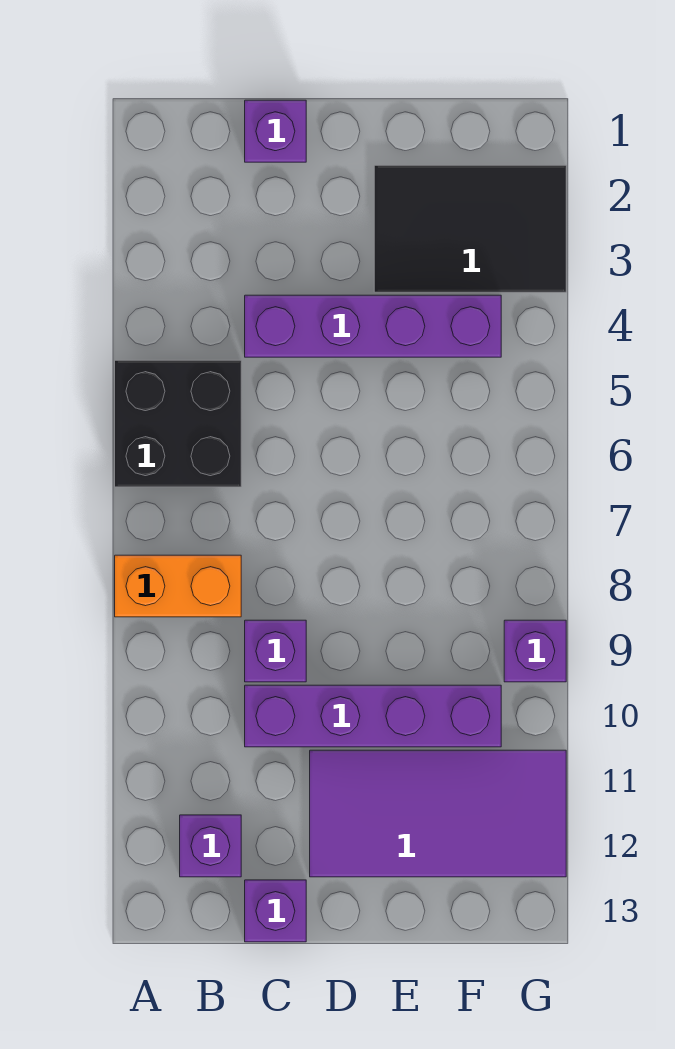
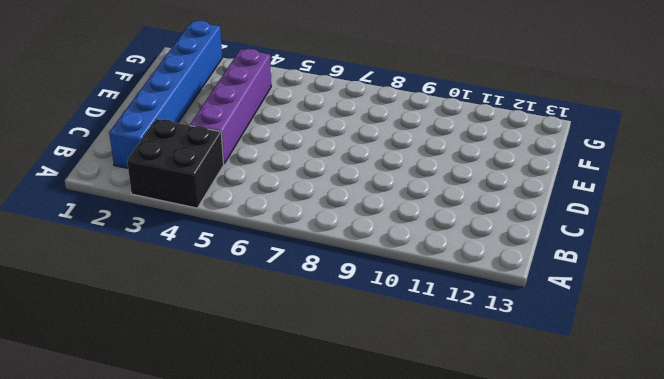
black 2x2 brick [127,119,224,208] -> black 2x2 brick moved to [115,360,241,487]
blue 1x6 brick [109,21,222,168] -> black 2x3 tile [374,165,566,292]
none -> orange 1x2 brick [115,555,241,617]
none -> purple 1x1 brick [180,815,241,877]

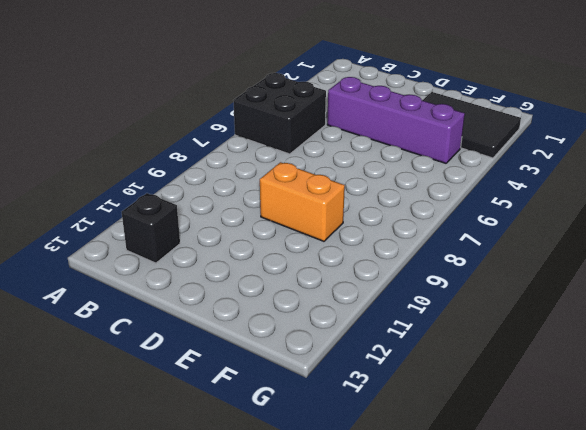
black 1x1 brick [122,193,180,263] -> purple 1x1 brick [180,815,241,877]
orange 1x2 brick [260,162,345,241] -> orange 1x2 brick moved to [115,555,241,617]
none -> purple 1x1 brick [245,100,306,162]
none -> purple 1x1 brick [245,620,306,682]

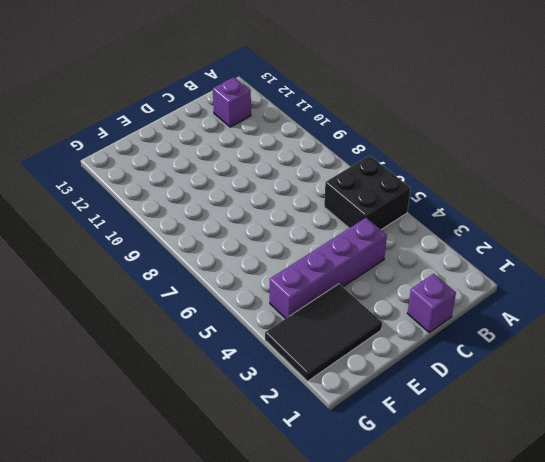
none -> orange 1x2 brick [115,555,241,617]
none -> purple 1x1 brick [245,620,306,682]

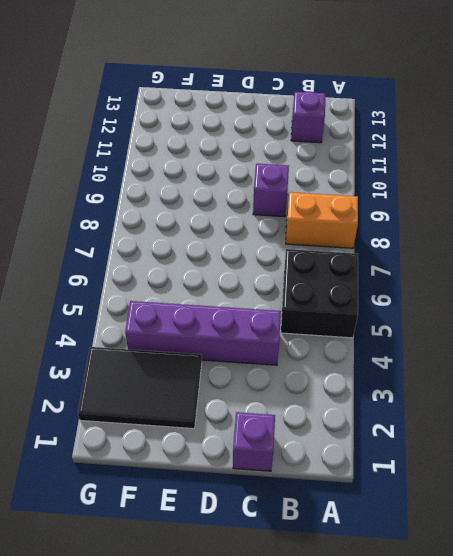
none -> purple 1x4 brick [245,685,501,747]
none -> purple 1x1 brick [245,880,306,942]

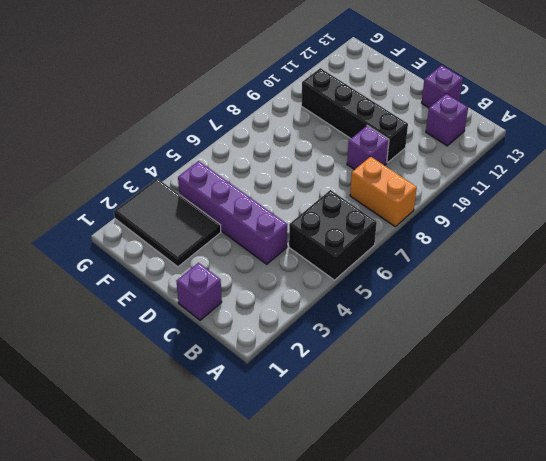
black 1x4 brick [301,68,408,163] -> purple 1x4 brick [245,685,501,747]
none -> purple 2x4 tile [310,750,566,877]
none -> purple 1x1 brick [504,620,566,682]

